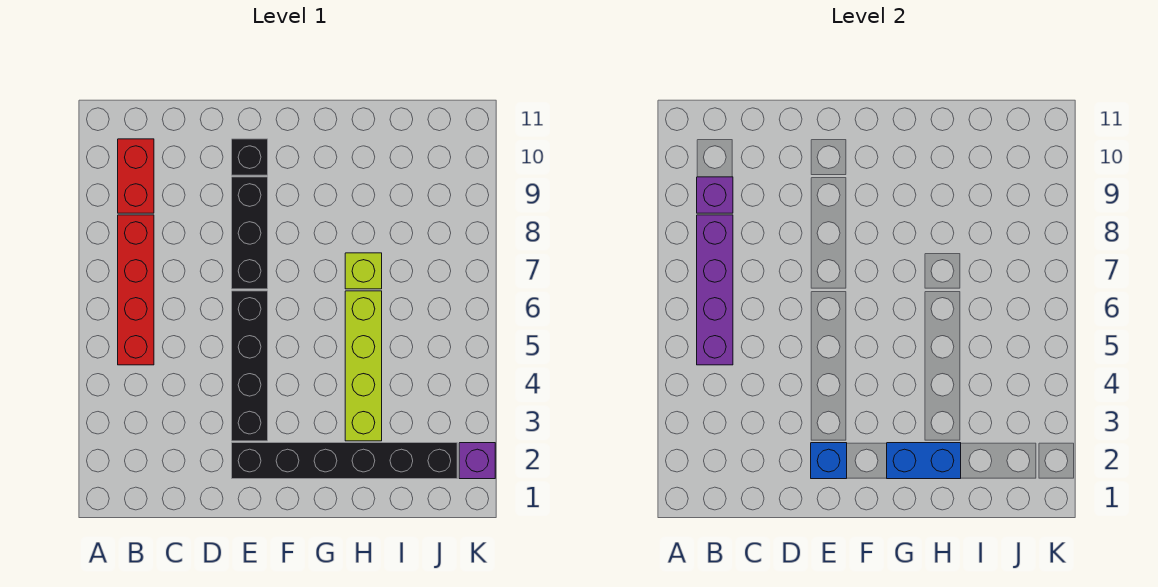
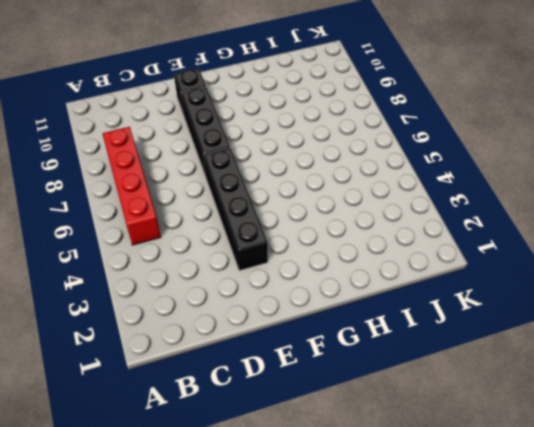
none -> red 1x2 brick [118,139,154,213]
none -> black 1x6 brick [232,443,457,479]
none -> lime 1x4 brick [345,291,382,441]

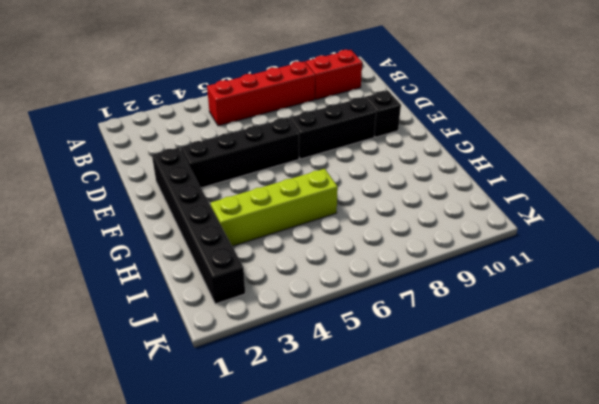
none -> lime 1x1 brick [345,253,382,289]
none -> purple 1x1 brick [459,443,495,479]
none -> purple 1x4 brick [697,215,733,365]

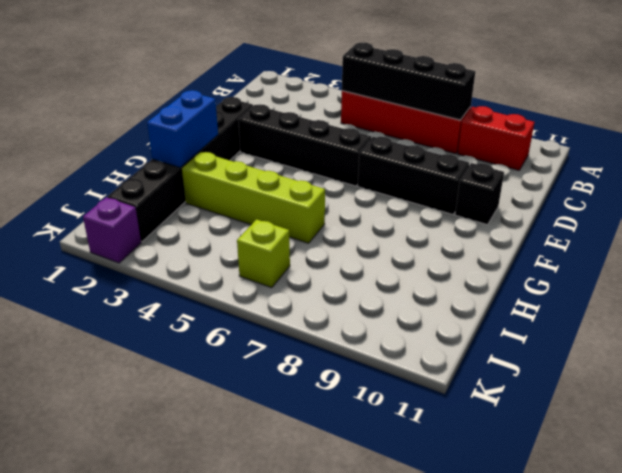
black 1x4 brick [342,43,475,120] -> purple 1x4 brick [697,215,733,365]
lime 1x1 brick [237,219,290,288] -> lime 1x1 brick moved to [345,253,382,289]
none -> purple 1x1 brick [697,177,733,213]
none -> blue 1x1 brick [811,443,847,479]

